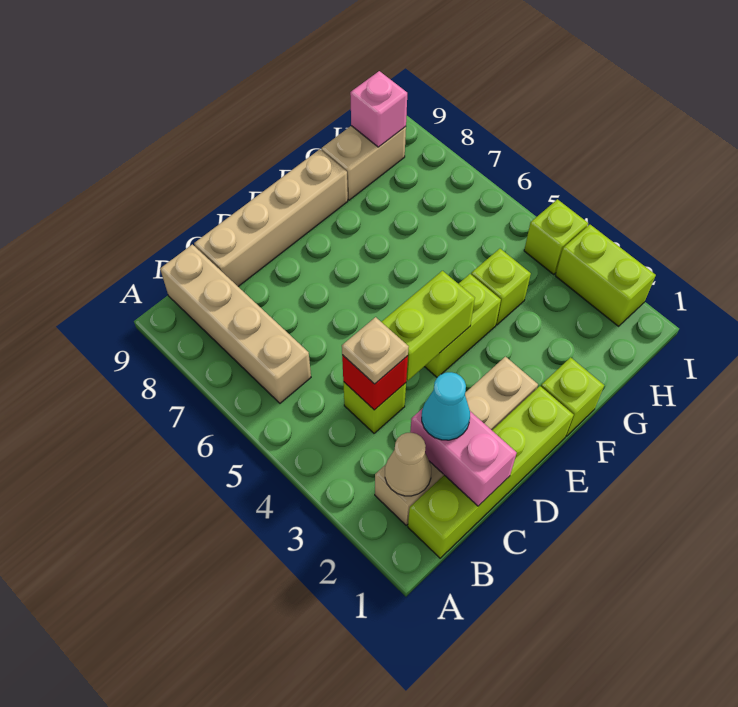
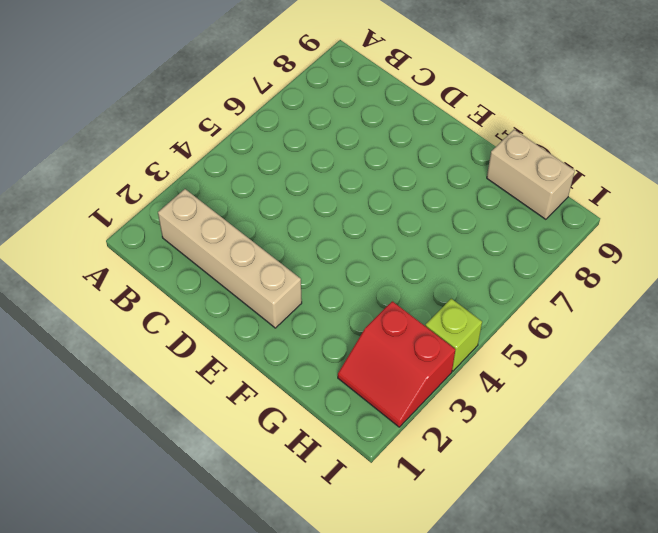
red 2x2 slope [338,301,455,427] -> lime 1x2 brick [555,225,656,326]
none -> lime 1x4 brick [408,386,574,558]
none -> tan 1x4 brick [160,244,311,403]
none -> lime 1x1 brick [343,382,406,433]

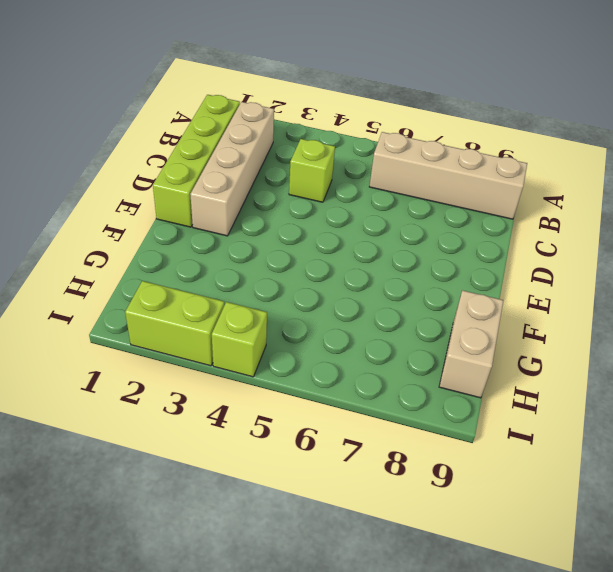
none -> tan 1x4 brick [194,149,348,286]
none -> lime 1x2 brick [424,274,501,377]
none -> lime 1x1 brick [541,357,604,436]

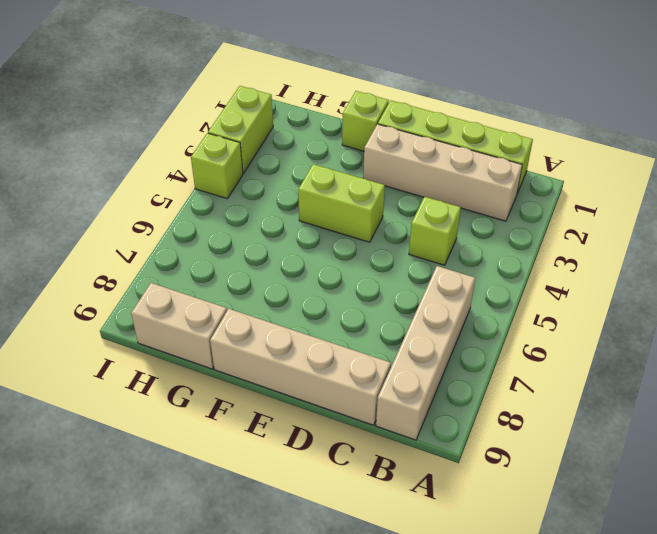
none -> lime 1x1 brick [471,249,531,325]
none -> tan 1x1 cone [385,433,431,496]
none -> pink 1x2 brick [410,408,517,506]

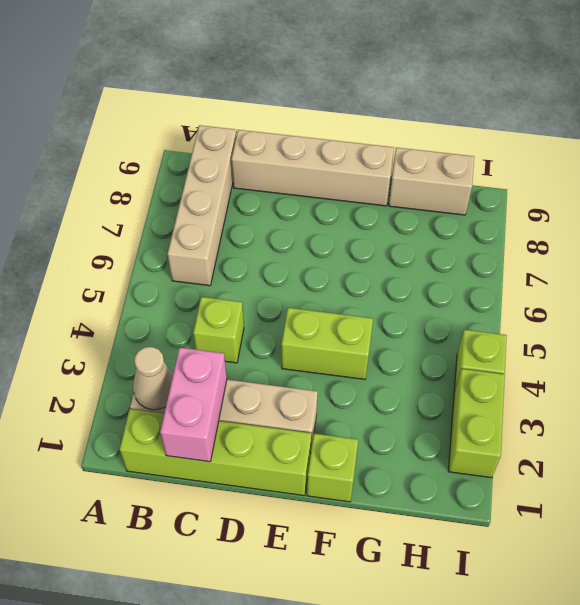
none -> lime 1x1 brick [471,249,531,325]
none -> red 1x1 brick [342,355,408,410]
none -> lime 1x2 brick [382,271,475,381]

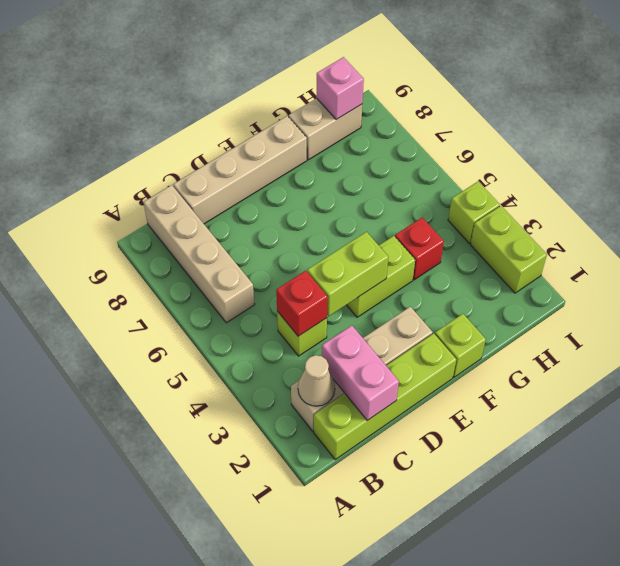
red 1x1 brick [395,217,444,280] -> lime 1x1 brick [471,249,531,325]
none -> cyan 1x1 cone [422,372,470,440]
none -> tan 1x1 plate [342,317,409,384]

